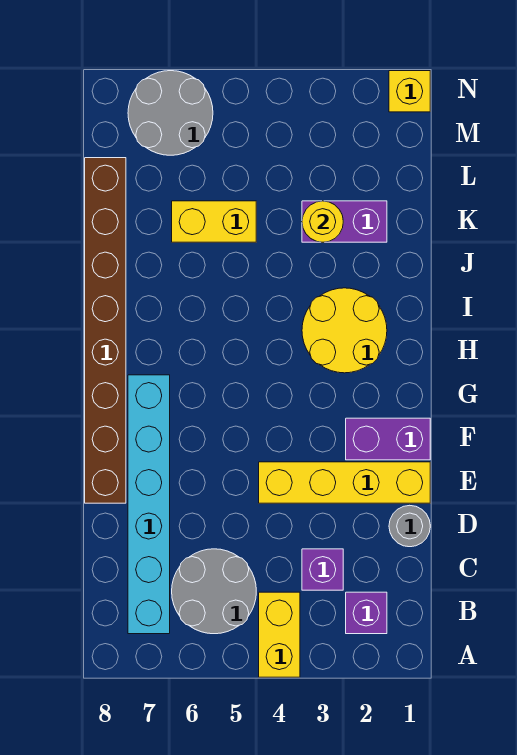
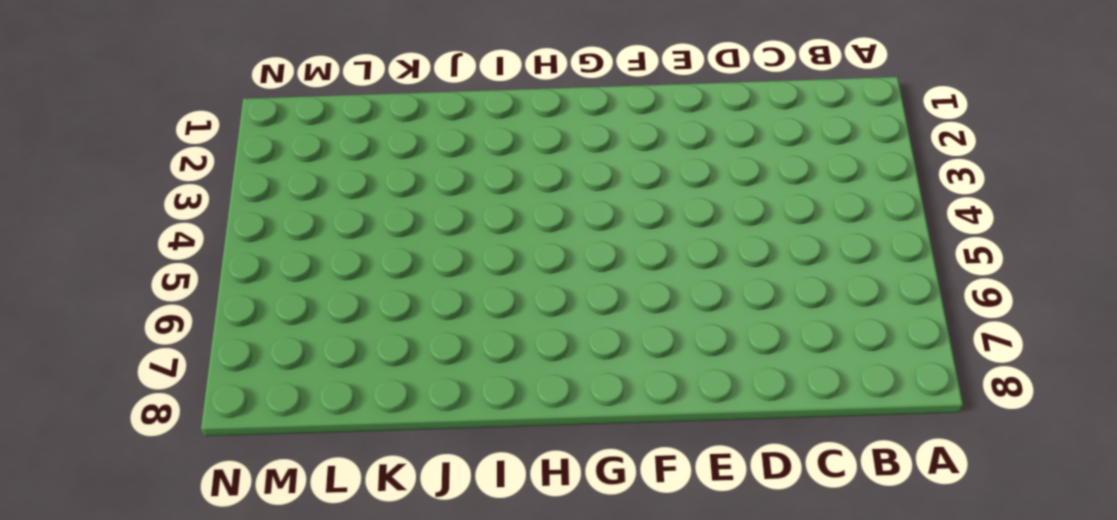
none -> yellow 1x2 brick [259,592,300,677]
none -> purple 1x1 brick [346,592,387,634]
none -> grey 2x2 round brick [172,549,256,634]

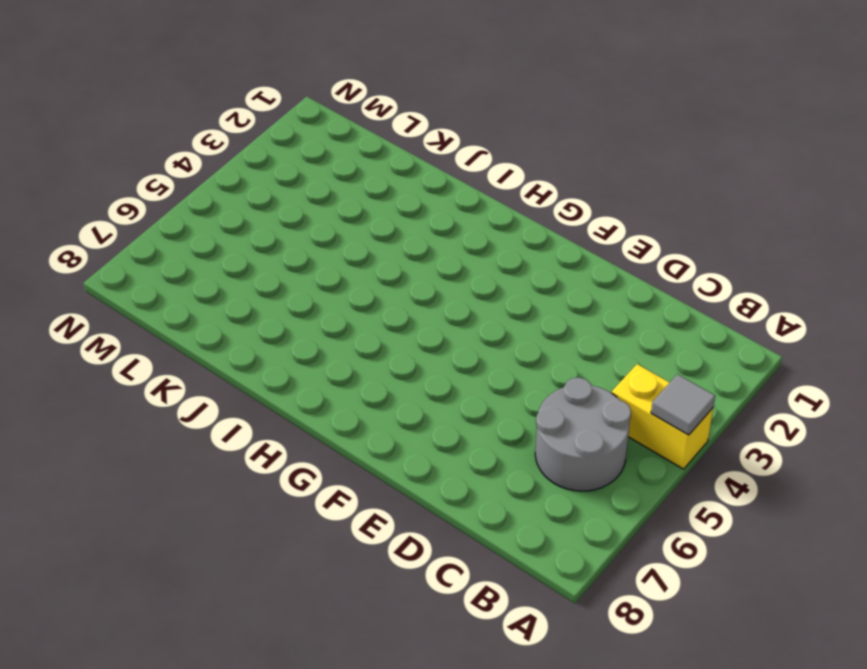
grey 1x1 tile [651,374,715,435] -> none
none -> purple 1x1 brick [346,592,387,634]
none -> cyan 1x6 brick [128,375,170,634]
none -> purple 1x1 brick [302,549,343,590]

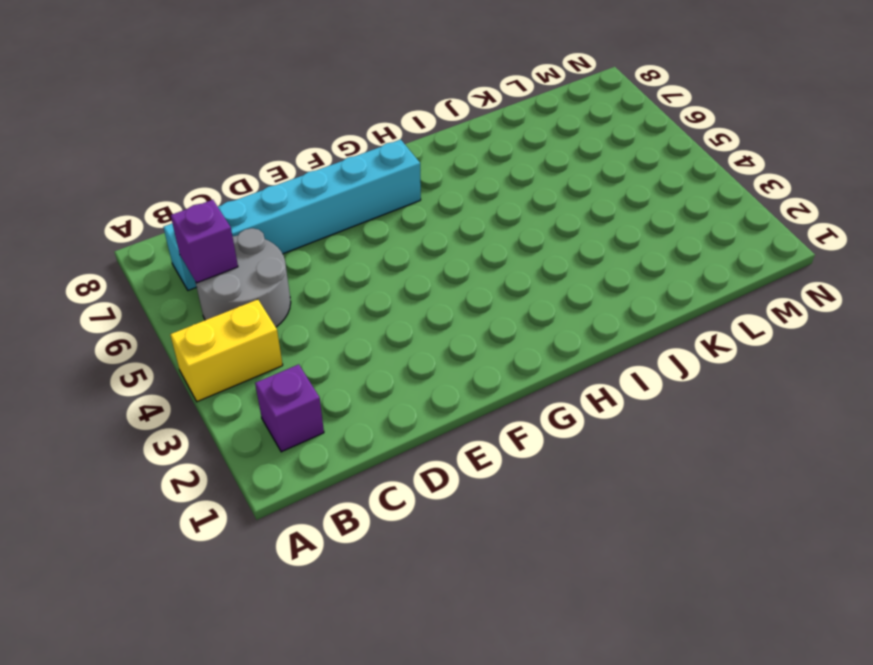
purple 1x1 brick [171,200,238,283] -> purple 1x1 brick moved to [302,549,343,590]
none -> grey 1x1 round brick [389,505,430,547]
none -> yellow 1x4 brick [259,462,430,503]
none -> brown 1x8 brick [85,158,126,503]

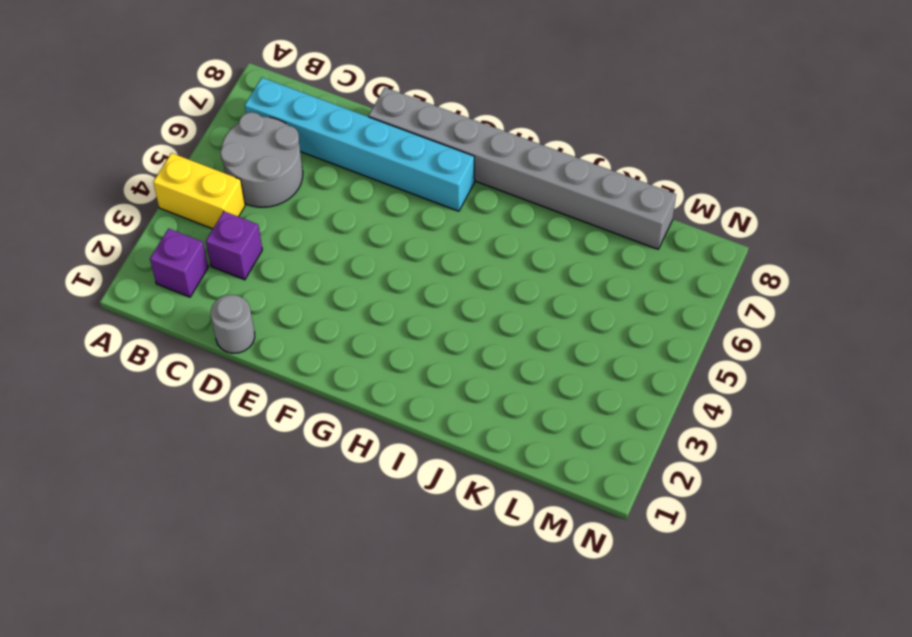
grey 1x8 brick [369,88,676,249] -> brown 1x8 brick [85,158,126,503]
none -> yellow 1x4 brick [259,462,430,503]
none -> purple 1x2 brick [346,418,430,460]
none -> yellow 2x2 round brick [302,288,387,373]

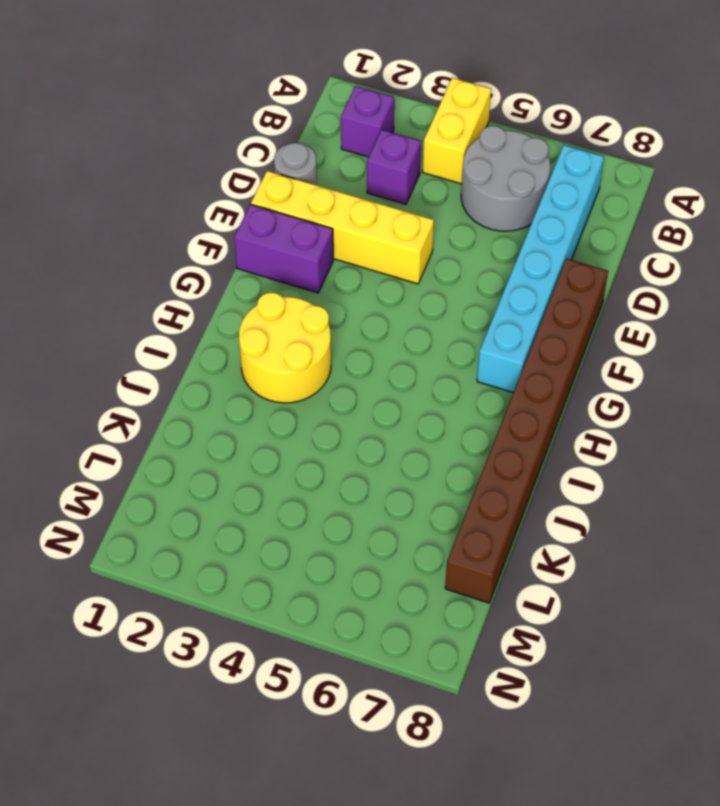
none -> purple 1x2 brick [302,201,387,242]
none -> yellow 1x2 brick [172,201,256,242]
none -> grey 2x2 round brick [128,71,213,155]

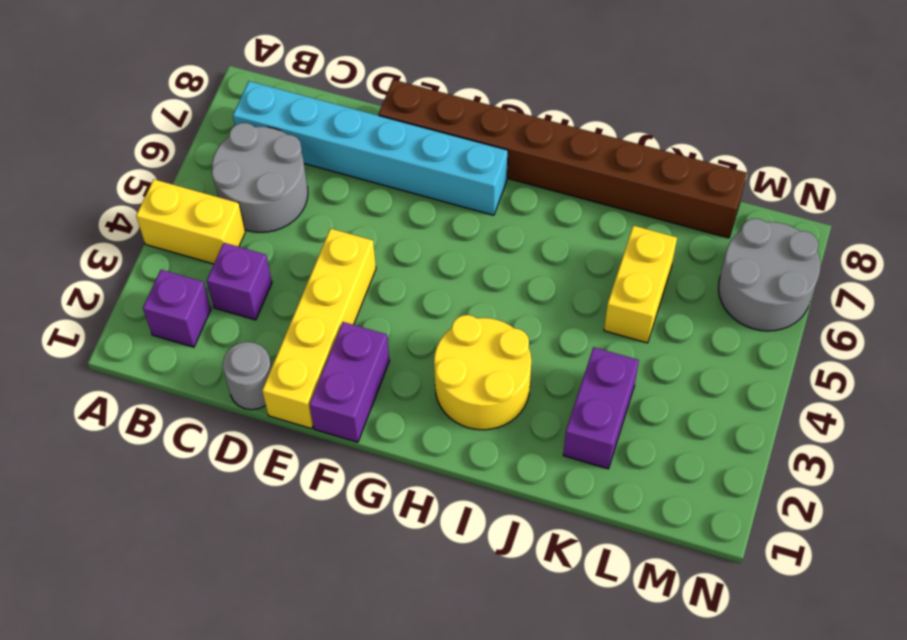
none -> yellow 1x1 brick [389,71,430,112]
none -> yellow 1x1 round brick [302,201,343,242]

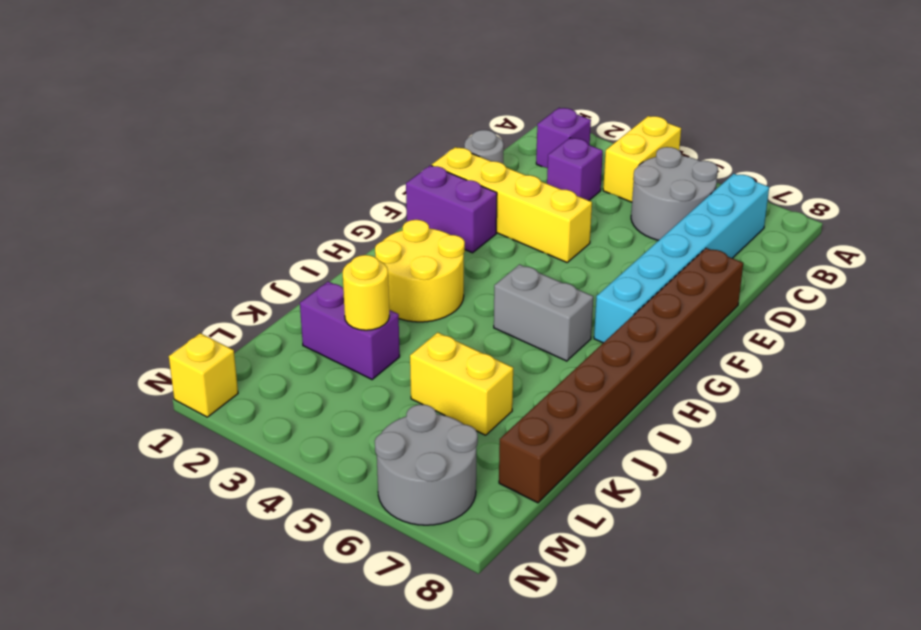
grey 1x2 brick [494,264,593,361] -> none

